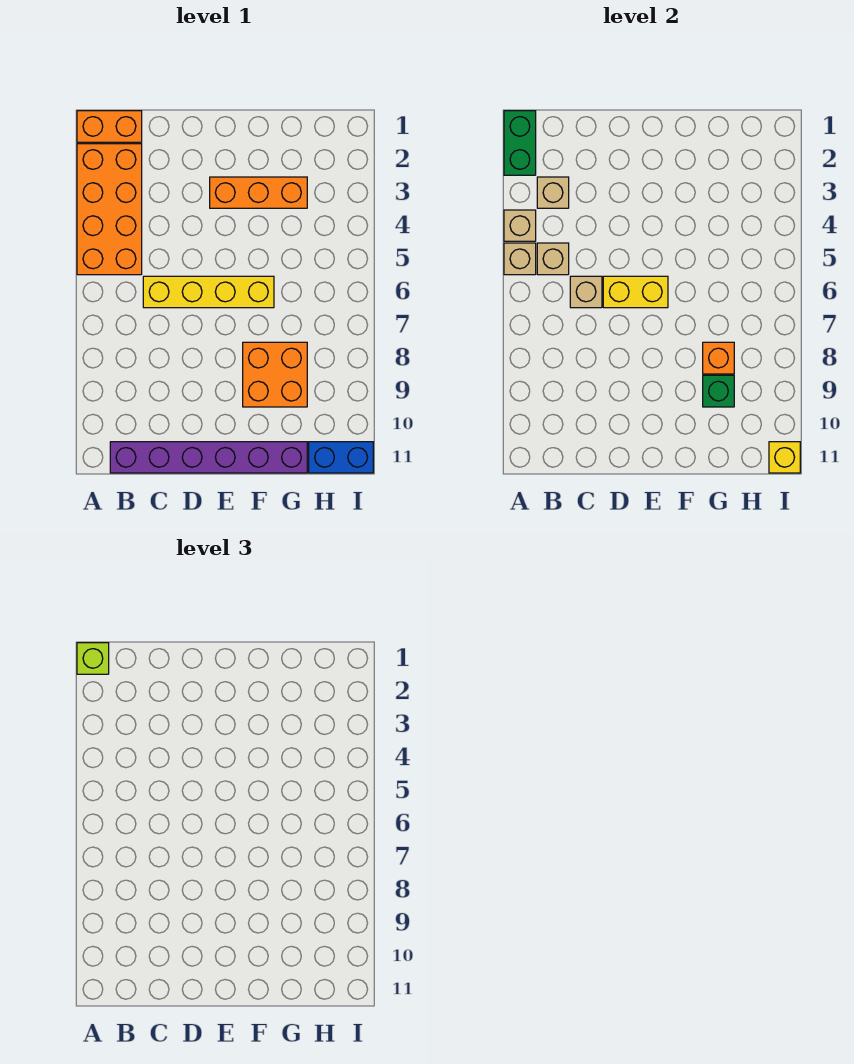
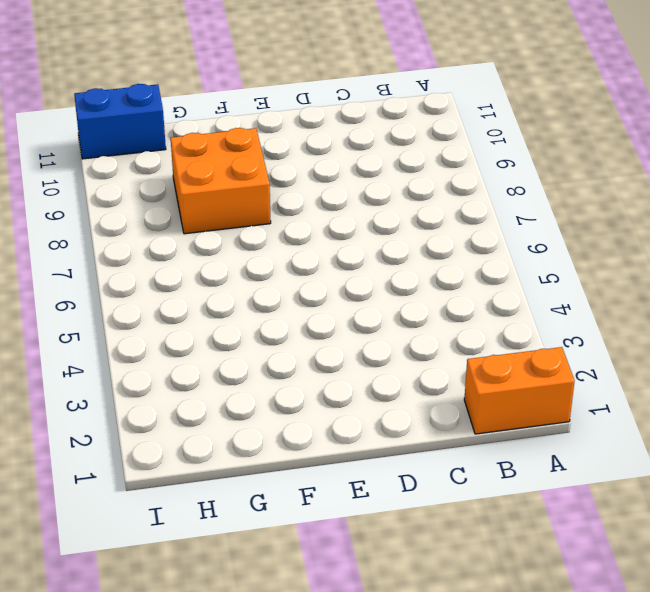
none -> orange 2x4 brick [77,144,142,275]
none -> purple 1x6 brick [110,442,307,473]
none -> yellow 1x4 brick [143,276,274,308]

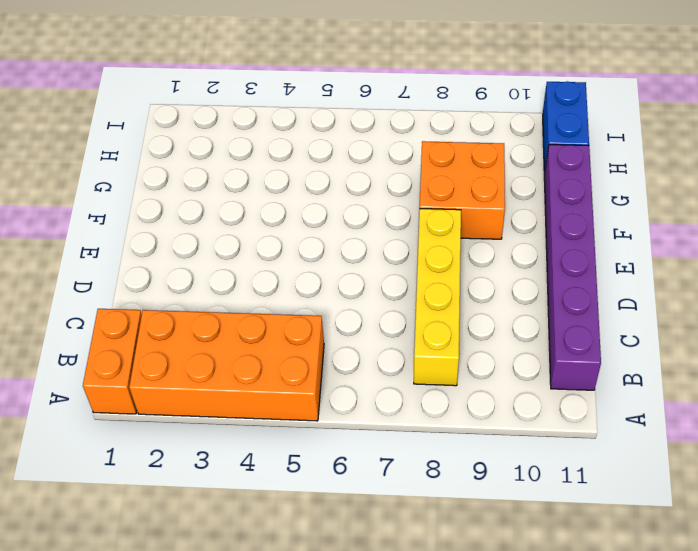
yellow 1x4 brick [414,209,461,386] -> yellow 1x4 brick moved to [143,276,274,308]
none -> orange 1x3 brick [210,177,307,208]
none -> green 1x2 brick [504,111,536,175]
none -> tan 1x1 brick [504,210,536,241]

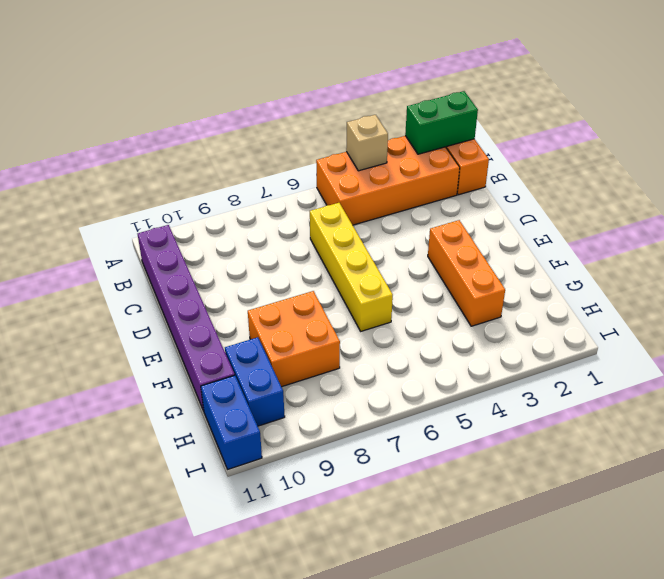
blue 1x2 brick [225,337,285,426] -> none
none -> tan 1x1 brick [504,243,536,275]
none -> tan 1x1 brick [537,177,569,208]
none -> tan 1x1 brick [537,243,569,275]

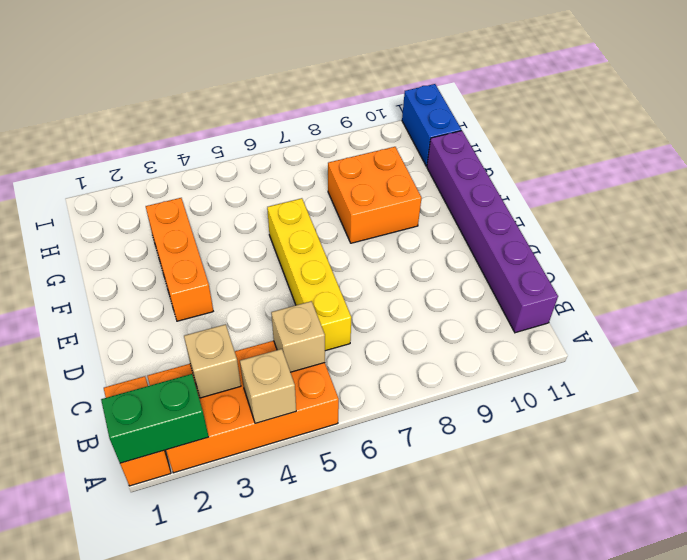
none -> tan 1x1 brick [504,243,536,275]
none -> tan 1x1 brick [570,276,602,308]
none -> yellow 1x2 brick [603,276,668,308]

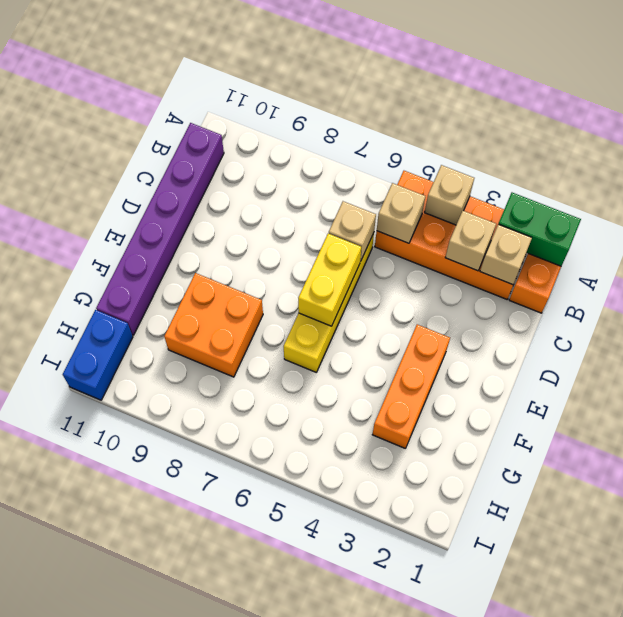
tan 1x1 brick [480,225,532,285] -> tan 1x1 brick moved to [504,243,536,275]
none -> orange 1x1 brick [703,342,734,374]
none -> green 1x1 brick [703,375,734,407]
none -> yellow 1x1 brick [769,442,800,473]

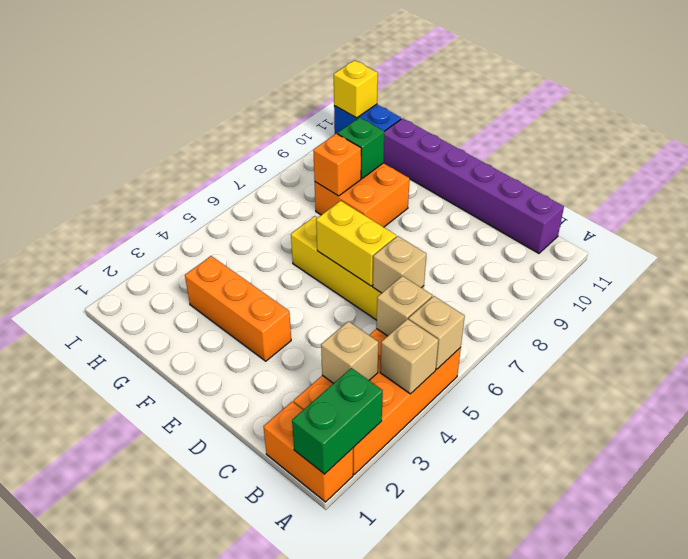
none -> lime 1x1 brick [77,643,109,674]

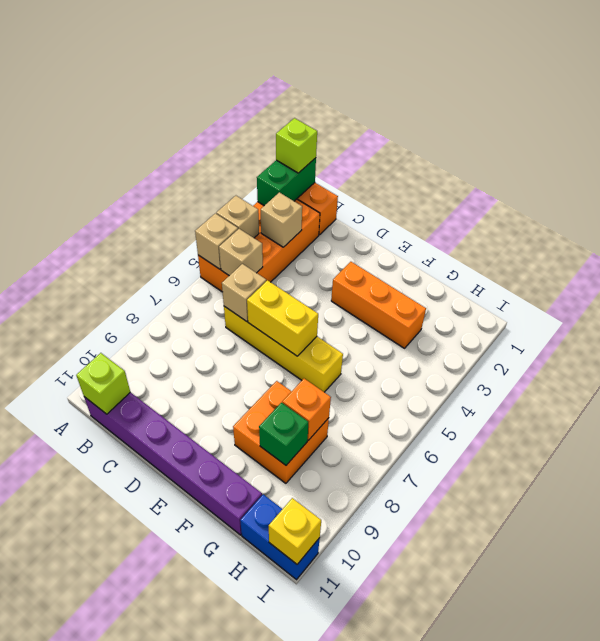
lime 1x1 brick [76,353,130,414] -> none

